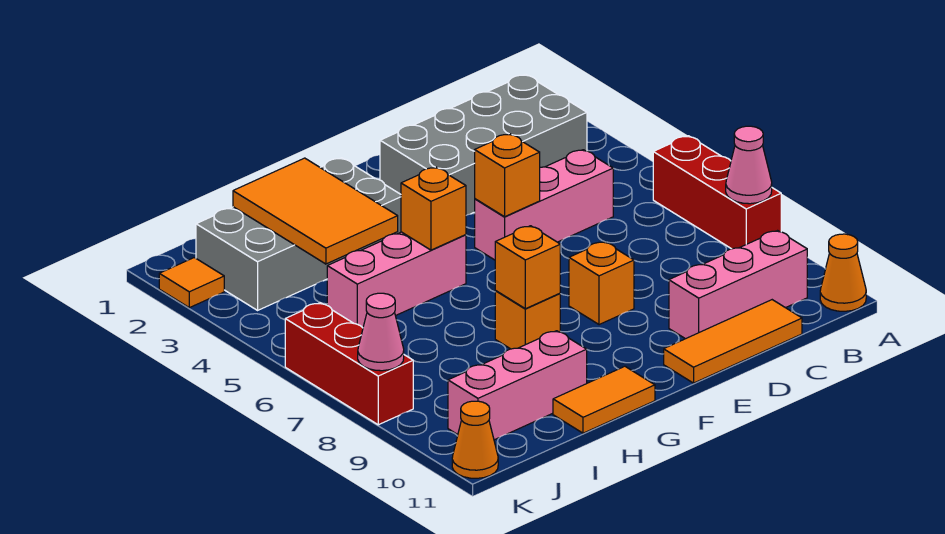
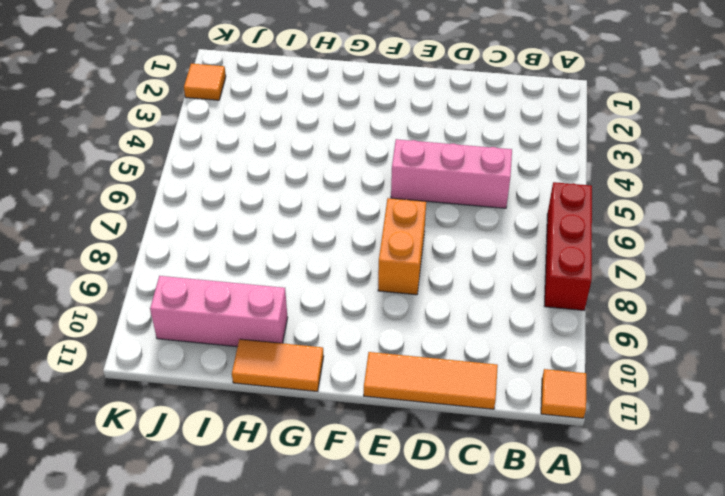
orange 1x1 tile [541,369,586,418] -> orange 1x1 cone [820,234,866,311]
orange 1x2 brick [378,198,426,295] -> orange 1x1 brick [569,242,634,325]
none -> grey 2x4 brick [380,74,587,215]
none -> pink 1x3 brick [669,231,807,339]
none -> grey 2x4 brick [196,158,401,310]

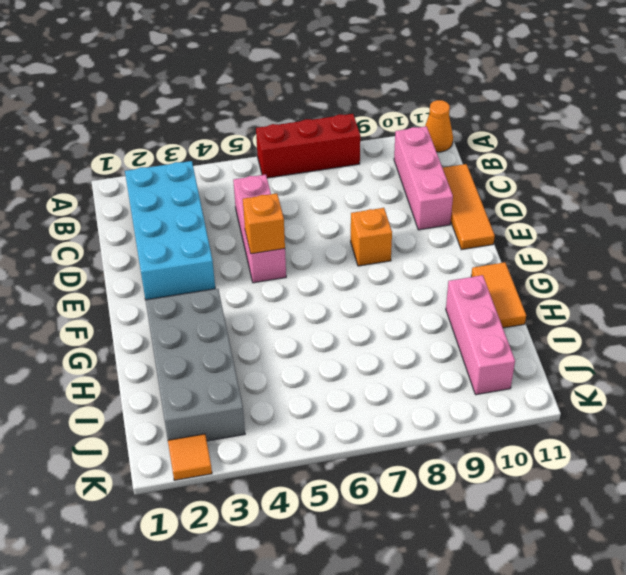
cyan 2x4 brick [125,161,215,300] -> grey 2x4 brick [380,74,587,215]
none -> pink 1x3 brick [327,232,466,328]
none -> orange 1x1 brick [495,291,560,349]
none -> red 1x3 brick [285,303,413,425]

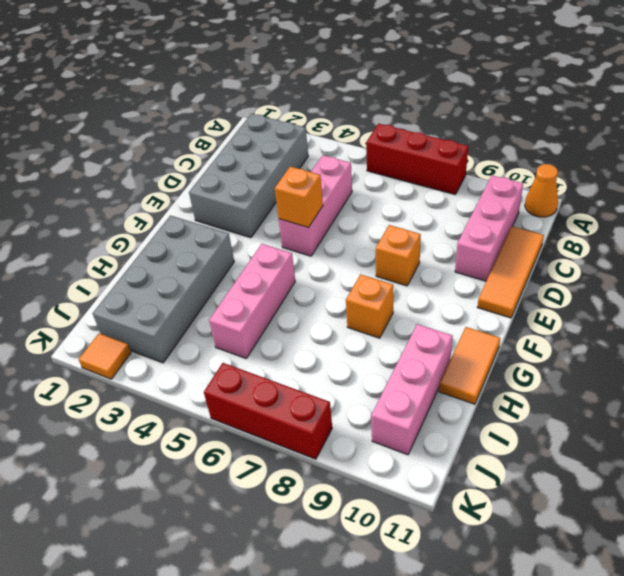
none -> orange 1x1 cone [452,401,498,478]
none -> pink 1x1 cone [726,126,772,204]
none -> orange 1x1 brick [401,167,466,250]

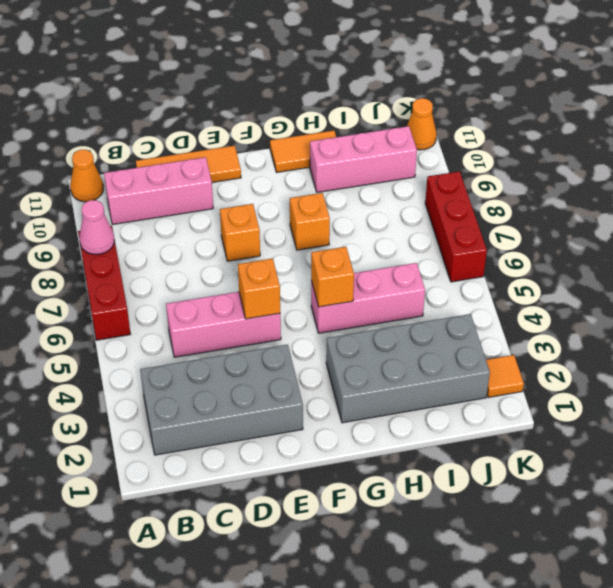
none -> orange 1x1 brick [495,226,560,309]
none -> orange 2x3 tile [233,158,398,264]
none -> pink 1x1 cone [358,293,404,371]

